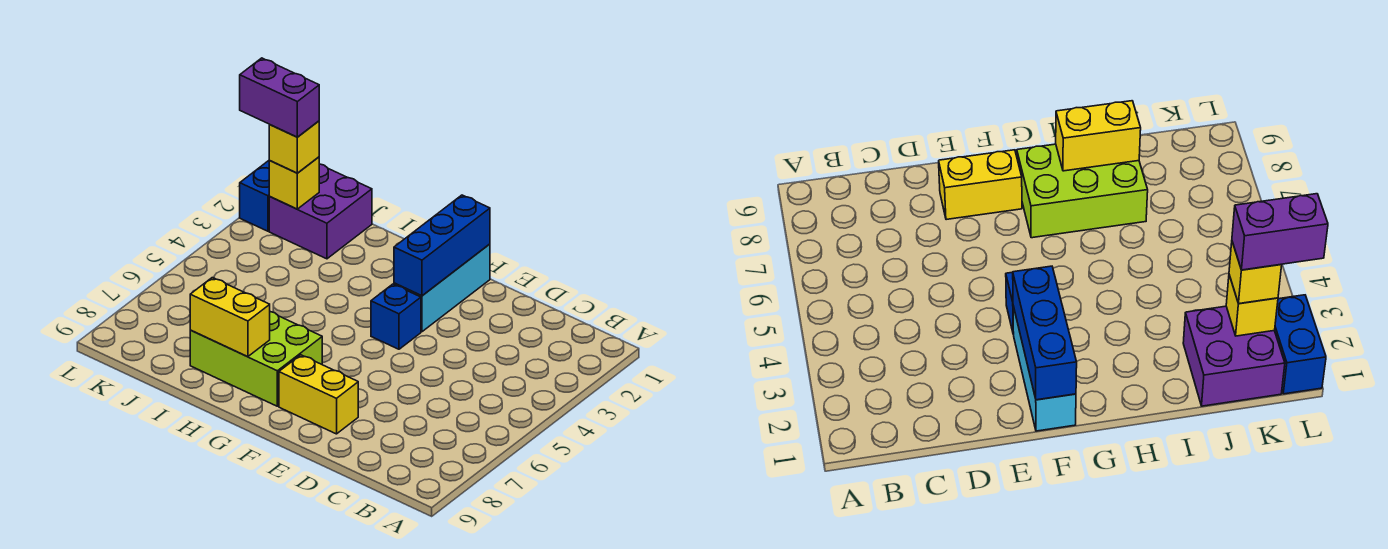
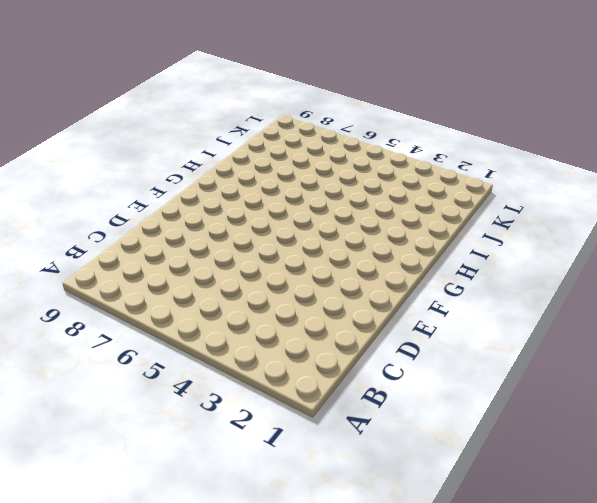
none -> yellow 1x2 brick [279,355,358,434]
none -> cyan 1x3 brick [394,244,490,332]

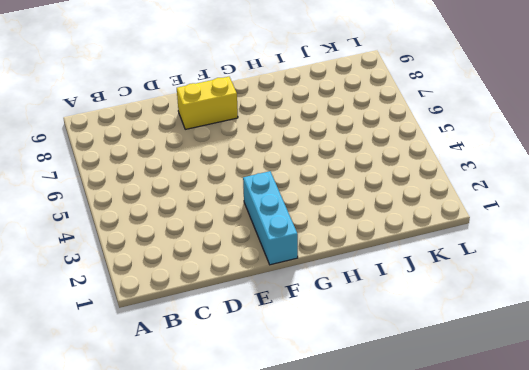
none -> blue 1x1 brick [371,284,421,349]
none -> lime 2x3 brick [190,312,322,406]

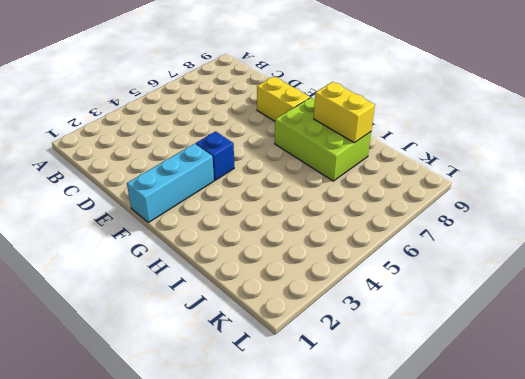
none -> purple 2x2 brick [269,164,372,259]
none -> blue 1x2 brick [240,160,270,231]

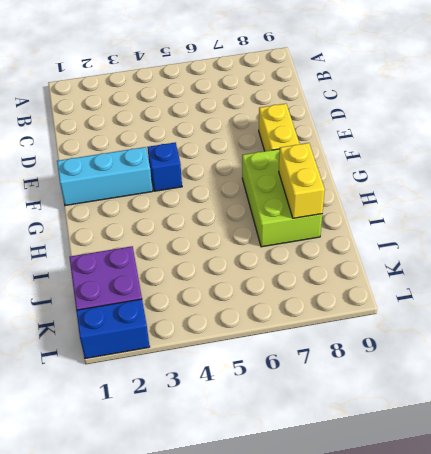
none -> blue 1x3 brick [394,195,490,296]
none -> yellow 1x1 brick [269,157,319,209]

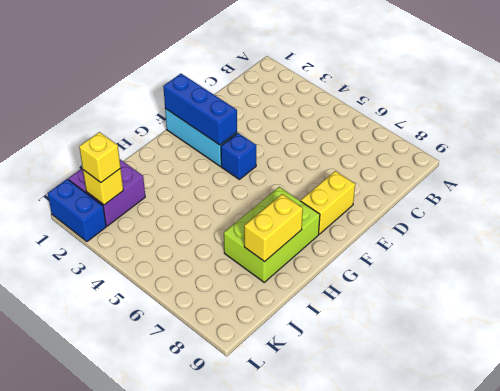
none -> purple 1x2 brick [240,58,319,137]

